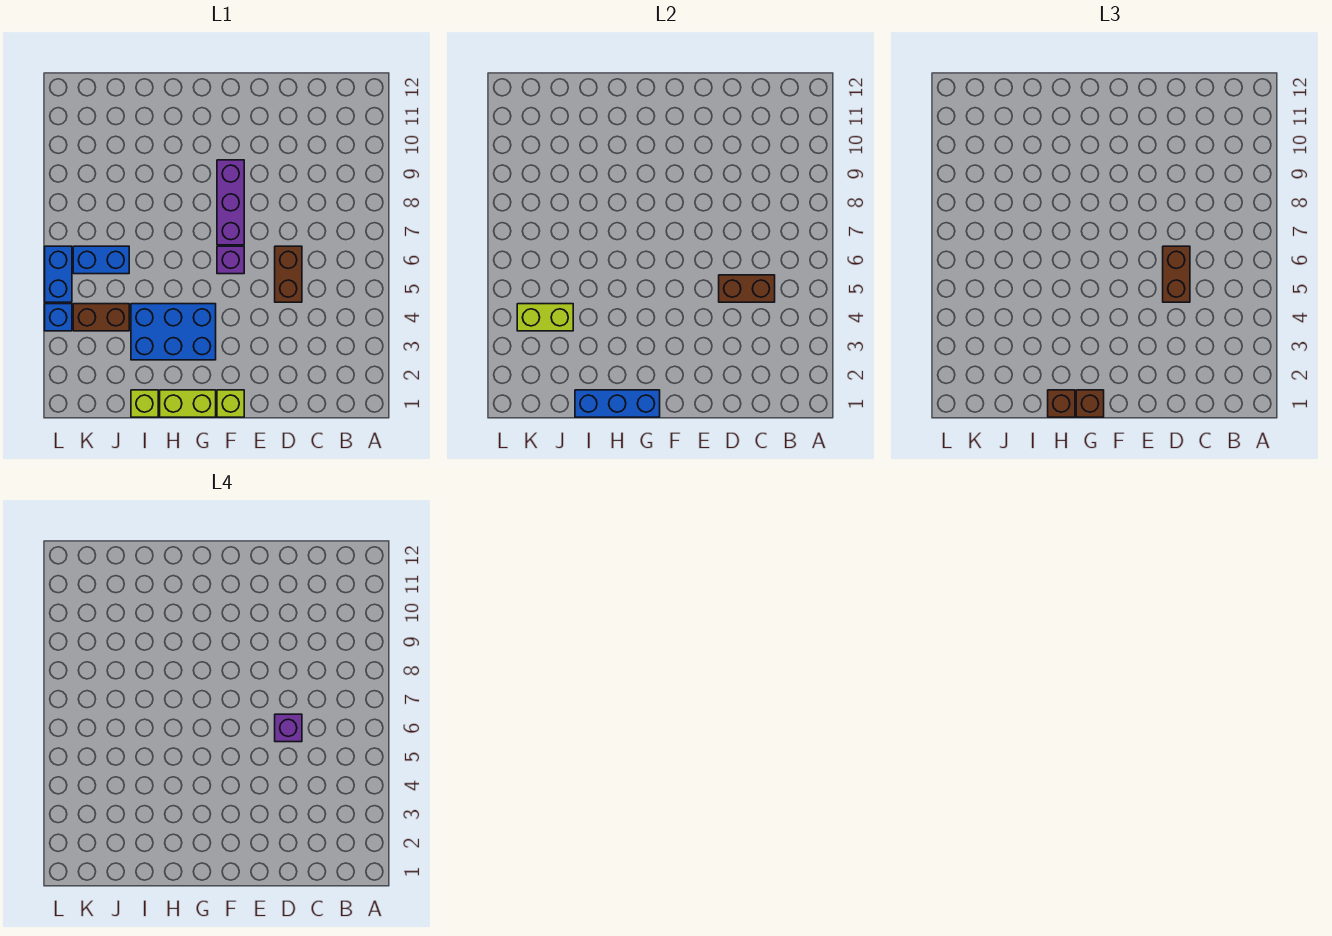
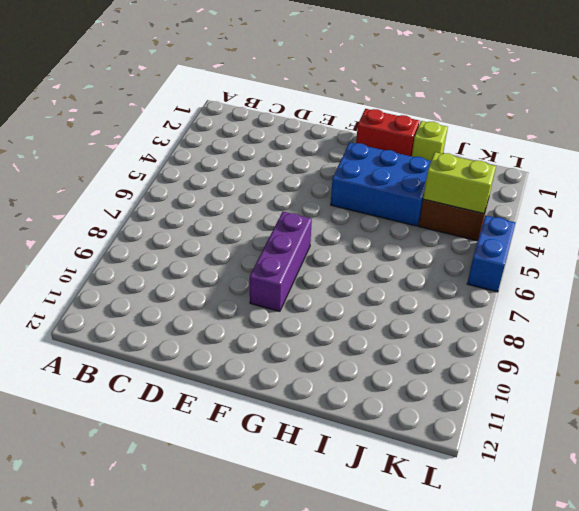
red 1x2 brick [356,109,419,156] -> lime 1x2 brick [160,390,216,417]
none -> brown 1x2 brick [275,246,302,302]
none -> lime 1x1 brick [217,390,244,417]
none -> purple 1x1 brick [217,246,244,274]

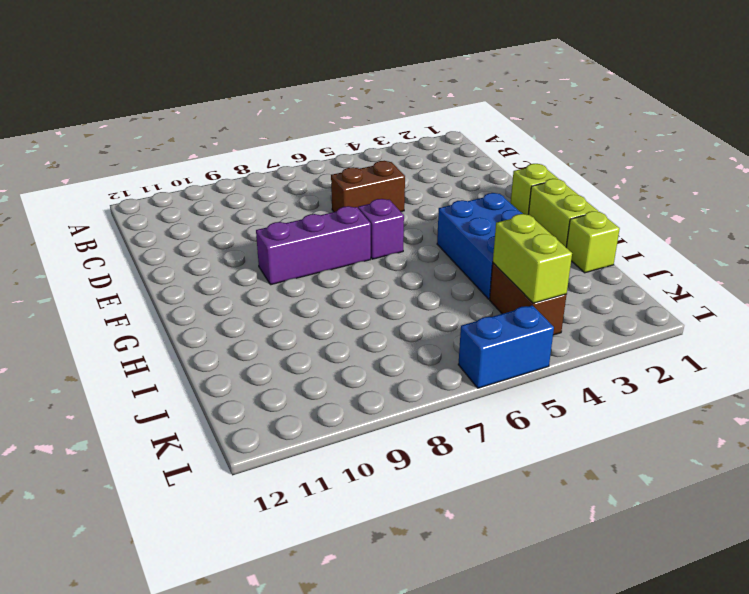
none -> blue 1x2 brick [73,246,129,274]
none -> blue 1x1 brick [45,304,72,331]
none -> brown 1x2 brick [719,275,775,302]

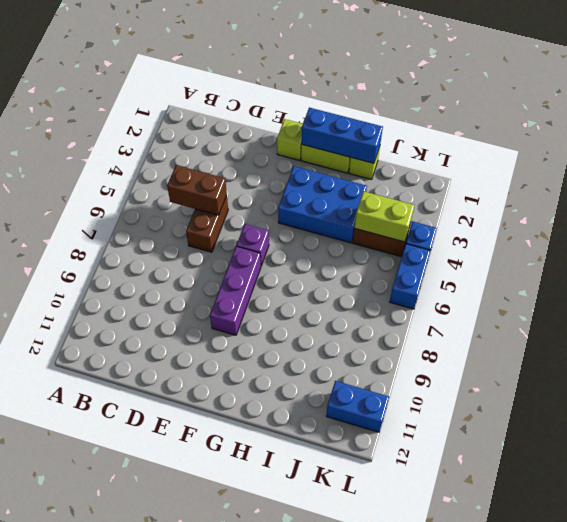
blue 1x2 brick [326,381,389,432] -> blue 1x2 brick moved to [73,246,129,274]
none -> brown 1x2 brick [1163,246,1190,302]
none -> brown 1x1 brick [1076,390,1104,417]
none -> brown 1x1 brick [1048,390,1075,417]

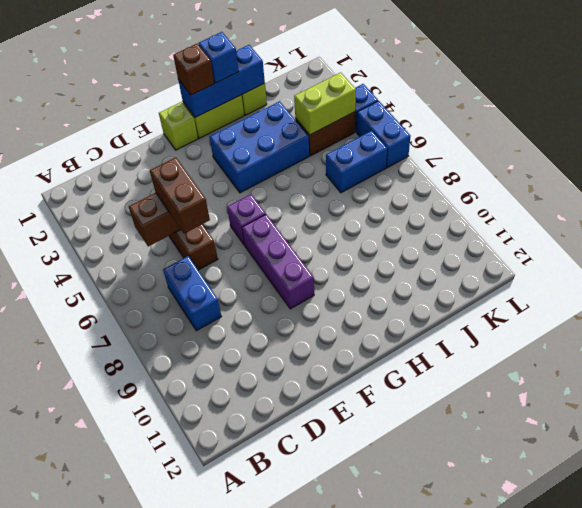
blue 1x2 brick [163,256,221,331] -> none
blue 1x1 brick [198,32,239,83] -> brown 1x1 brick [1048,390,1075,417]
none -> purple 1x1 brick [275,714,302,742]

